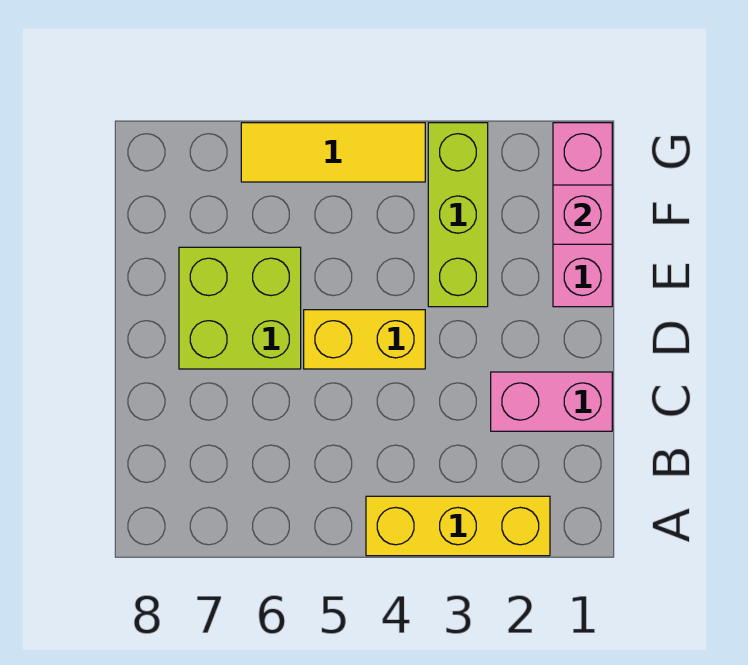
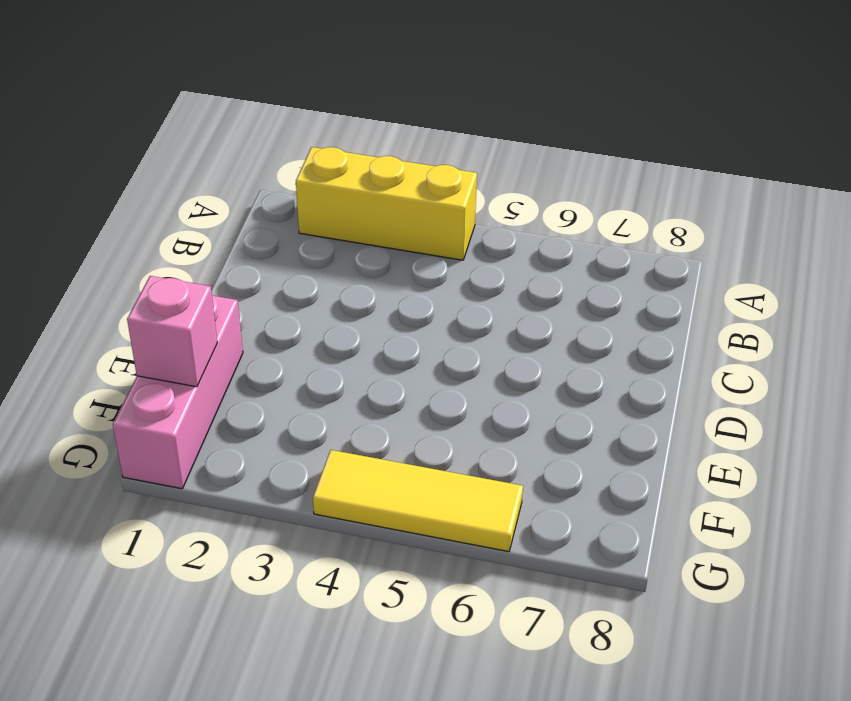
none -> pink 1x2 brick [491,372,612,431]
none -> yellow 1x2 brick [304,310,425,369]

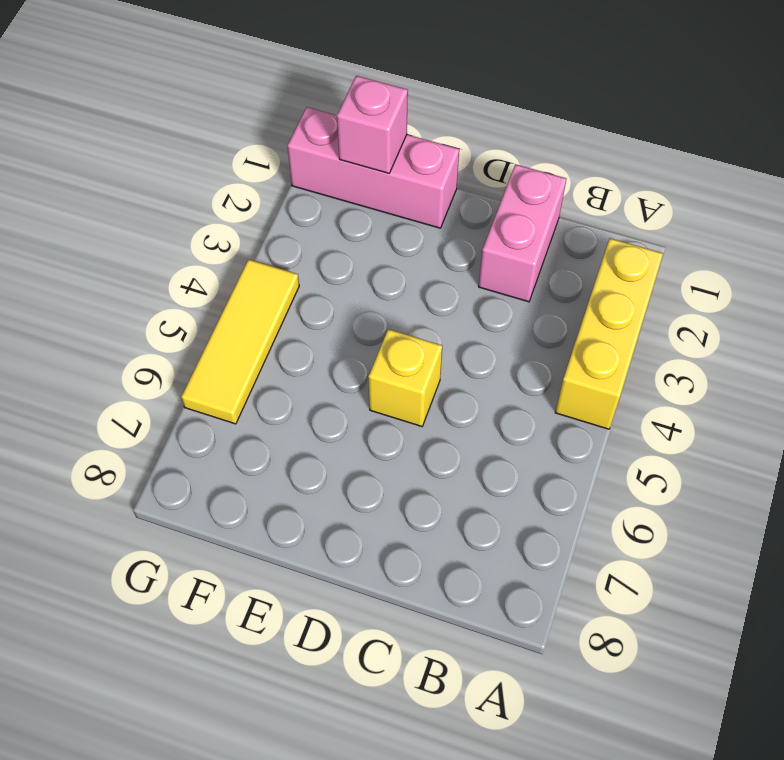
yellow 1x1 brick [368,329,442,426] -> yellow 1x2 brick [304,310,425,369]
none -> lime 2x2 brick [179,247,301,369]
none -> lime 1x3 brick [428,123,488,307]

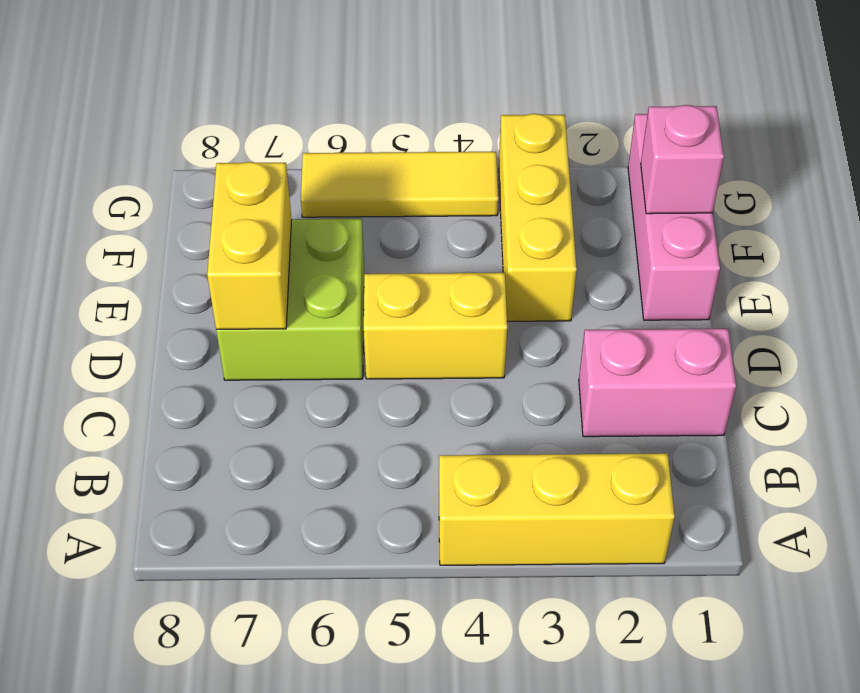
yellow 1x2 brick [207,162,292,329] -> none
yellow 1x3 brick [499,114,577,321] -> lime 1x3 brick [428,123,488,307]

